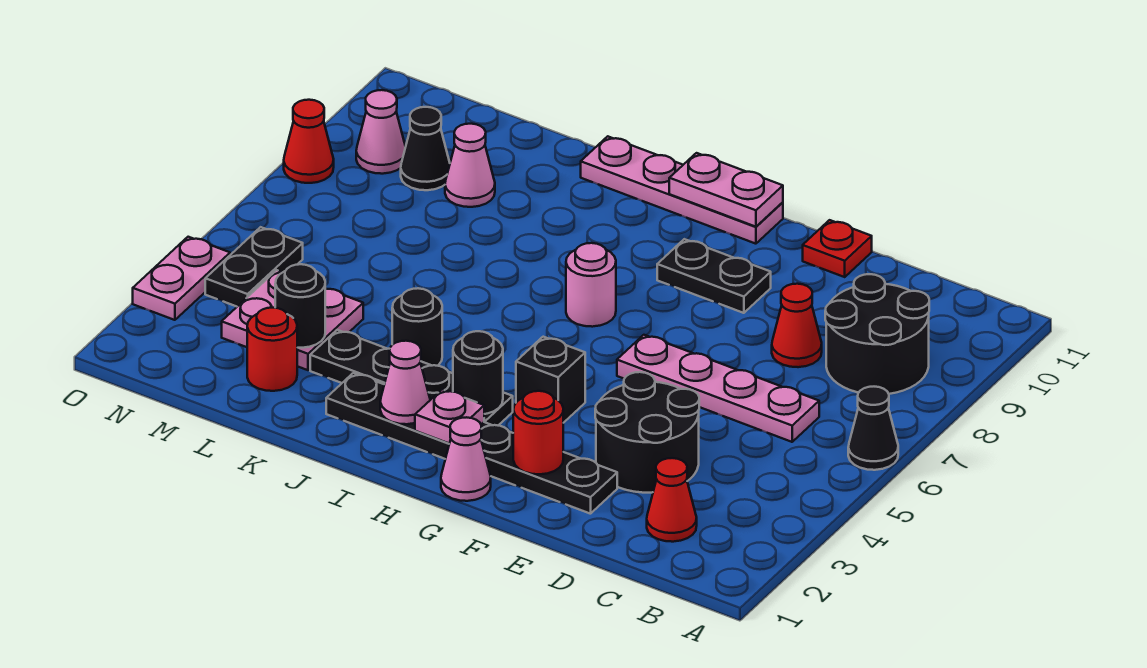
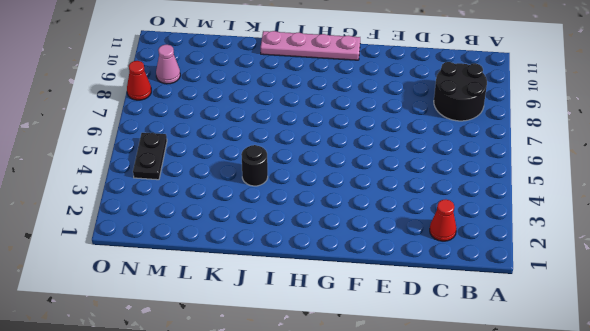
none -> black 1x1 cone [848,387,898,470]
none -> pink 1x4 plate [617,335,819,442]
none -> black 2x2 round brick [595,372,699,493]

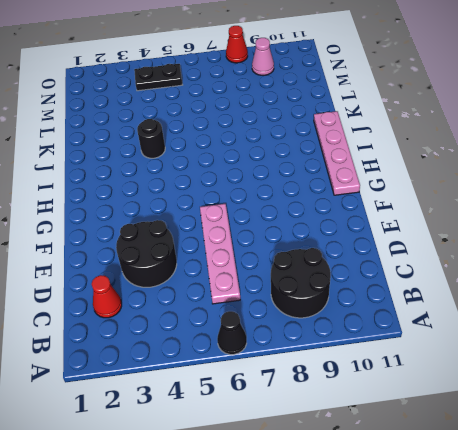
none -> red 1x1 cone [772,284,822,367]
none -> black 1x6 plate [326,373,617,514]
none -> red 1x1 plate [803,220,872,277]

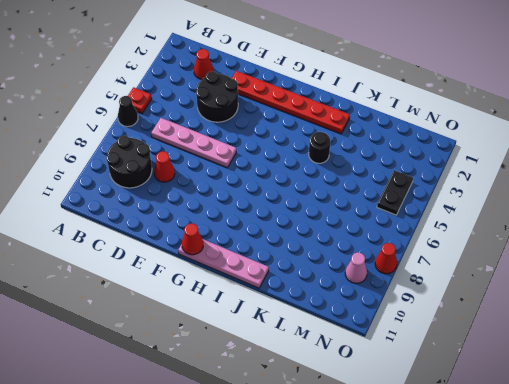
red 1x1 plate [128,87,152,113] -> red 1x1 plate moved to [803,220,872,277]
red 1x6 plate [232,71,350,134] -> black 1x6 plate [326,373,617,514]
red 1x1 cone [182,224,203,255] -> pink 1x2 plate [669,153,783,227]
none -> black 1x2 plate [657,239,771,313]
none -> pink 1x1 cone [441,417,491,501]
none -> black 1x1 brick [516,337,585,423]

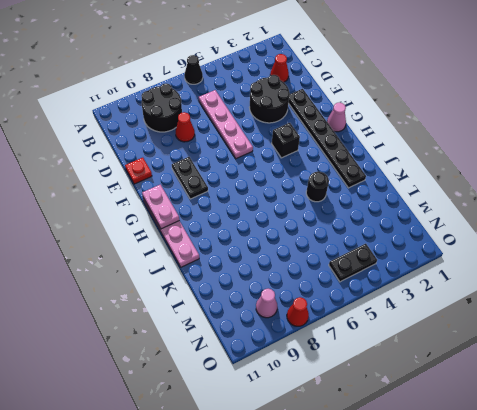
none -> black 1x4 plate [310,330,513,425]
none -> pink 1x1 round brick [566,243,616,327]
none -> red 1x1 round brick [247,308,297,391]

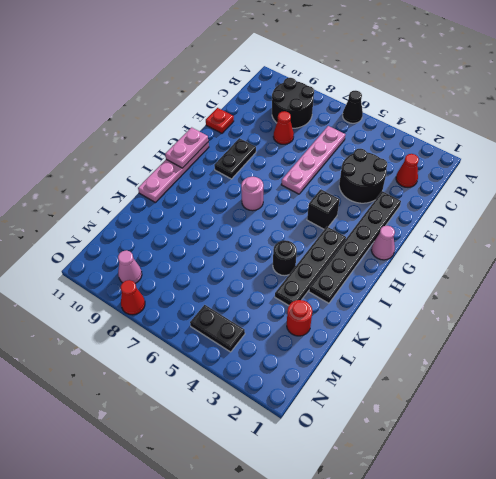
none -> pink 2x2 plate [222,270,363,370]
none -> pink 1x1 cone [445,124,495,207]
none -> black 1x1 cone [401,107,450,190]

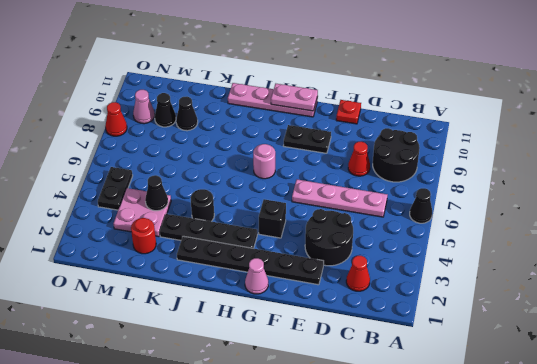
black 1x1 cone [145,175,168,211] -> none
black 1x1 cone [176,97,198,131] -> pink 1x1 cone [445,124,495,207]
none -> pink 1x2 plate [133,237,230,320]
none -> red 1x1 round brick [513,391,563,474]
none -> pink 1x1 plate [415,389,484,444]

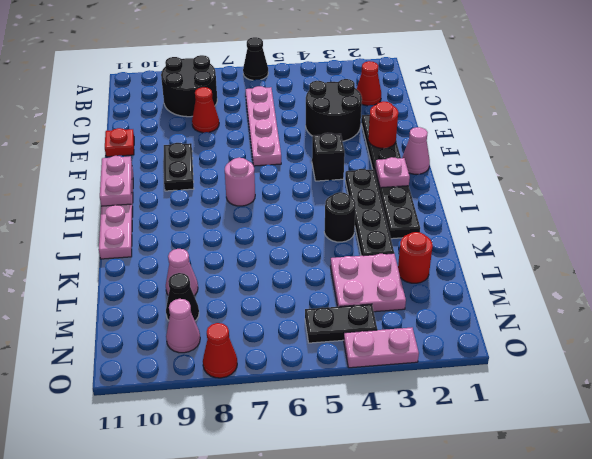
none -> black 1x1 round brick [453,331,503,414]
none -> pink 1x1 cone [380,341,430,424]
none -> black 1x1 round brick [275,264,325,348]

